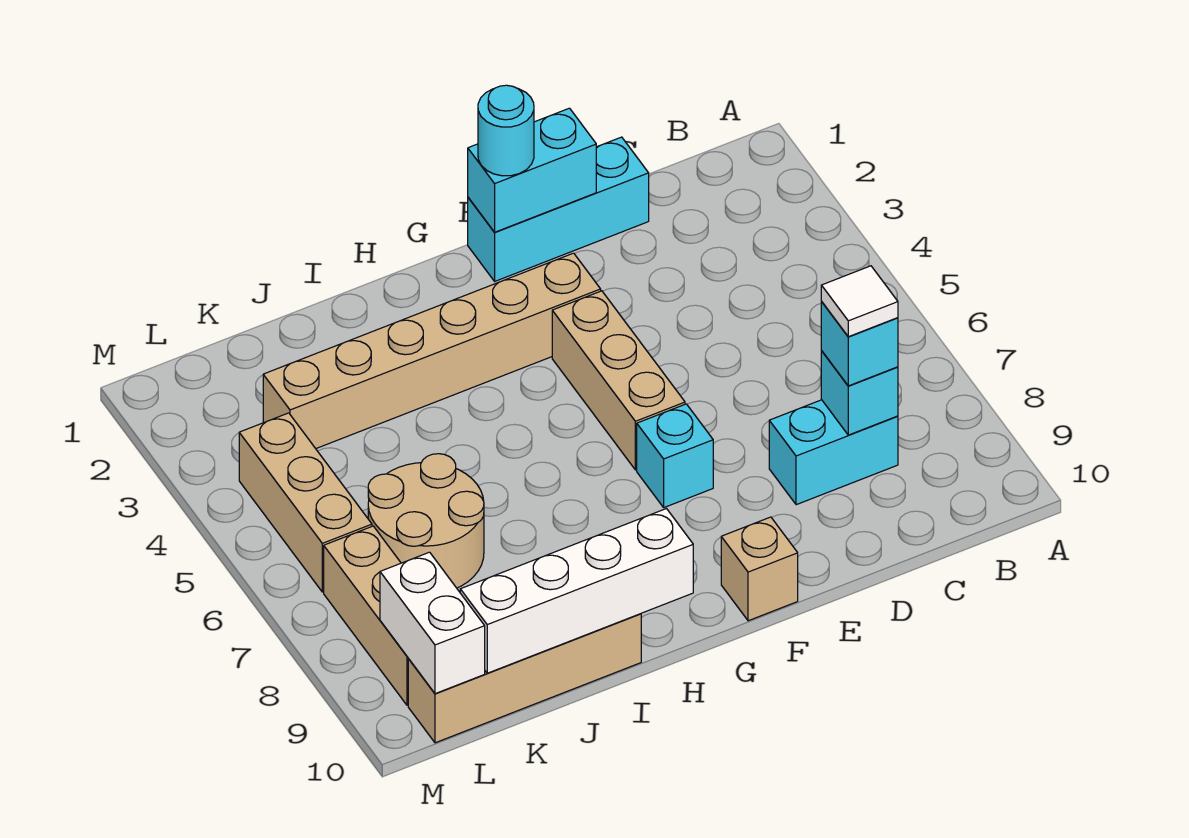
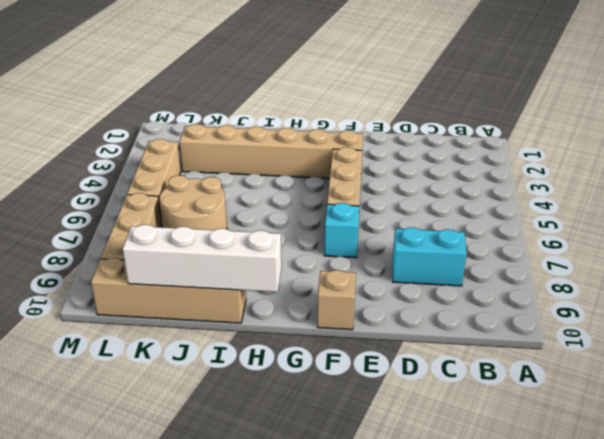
none -> cyan 1x3 brick [468,137,649,281]
none -> cyan 1x1 brick [821,351,898,435]
none -> cyan 1x2 brick [468,108,596,232]

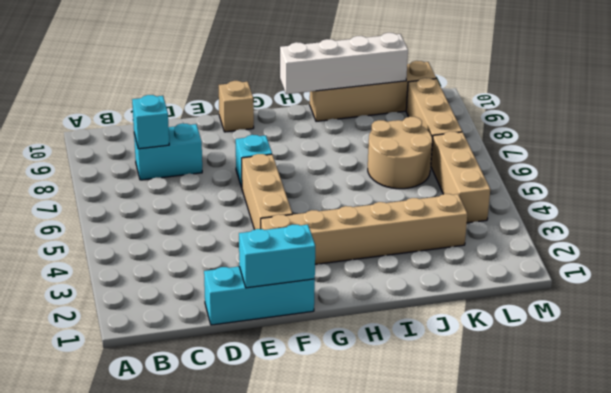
none -> white 1x2 brick [380,552,485,694]
none -> cyan 1x1 brick [821,302,898,386]
none -> cyan 1x1 round brick [478,85,534,176]

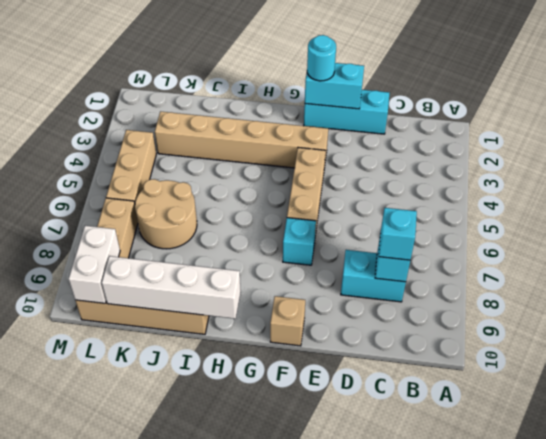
none -> white 1x1 tile [821,266,898,337]

